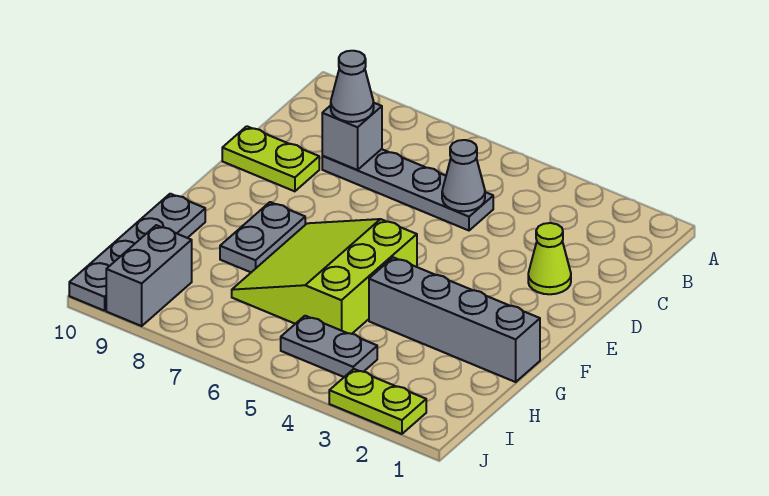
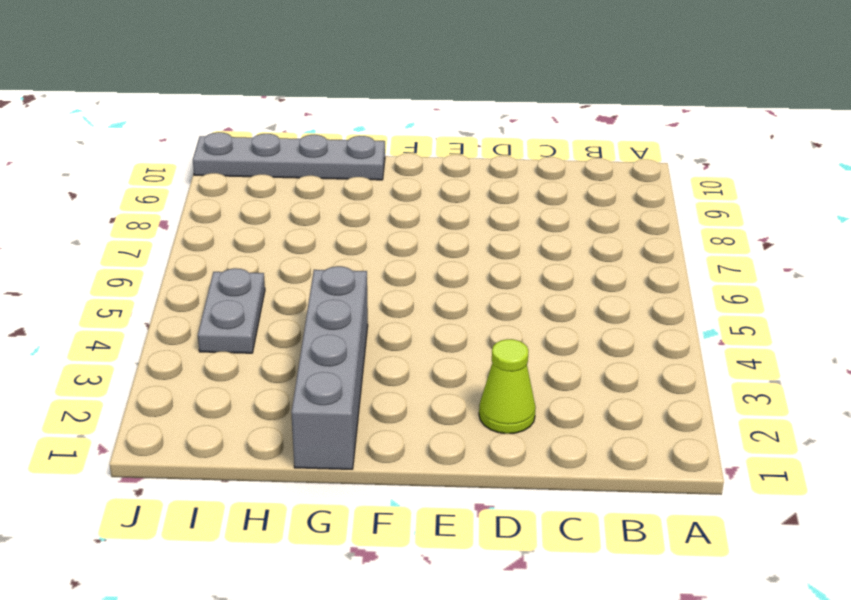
none -> grey 1x4 plate [322,149,493,230]
none -> lime 1x2 plate [222,126,319,191]
none -> lime 3x3 slope [232,219,417,334]

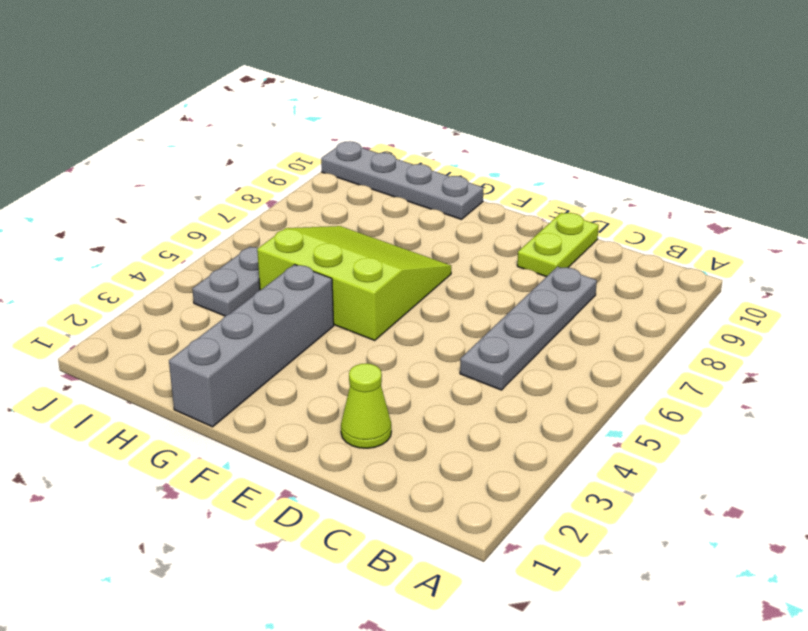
none -> grey 1x2 plate [220,202,305,272]
none -> grey 1x2 brick [106,225,192,326]
none -> lime 1x2 plate [329,369,426,434]

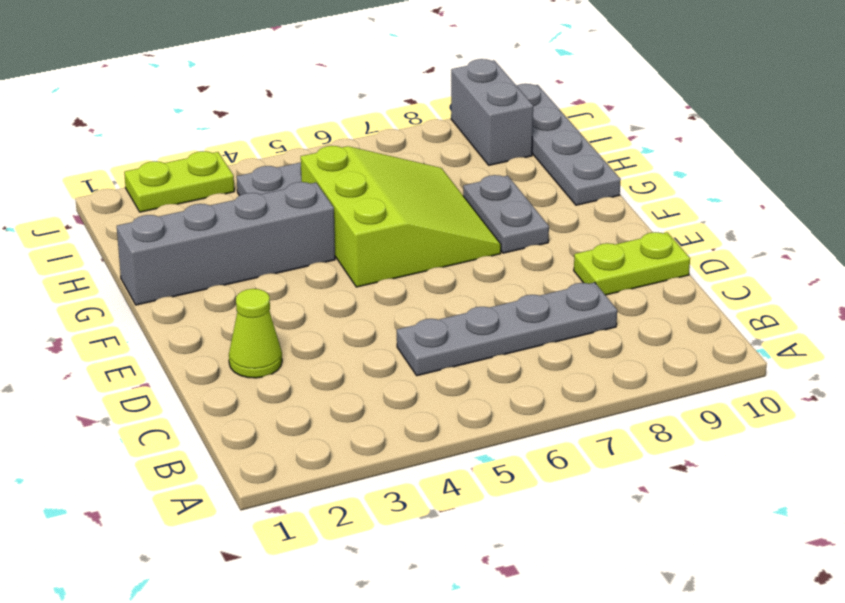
none -> grey 1x1 cone [442,140,485,211]
none -> grey 1x1 brick [322,103,382,170]
none -> grey 1x1 cone [331,51,374,122]

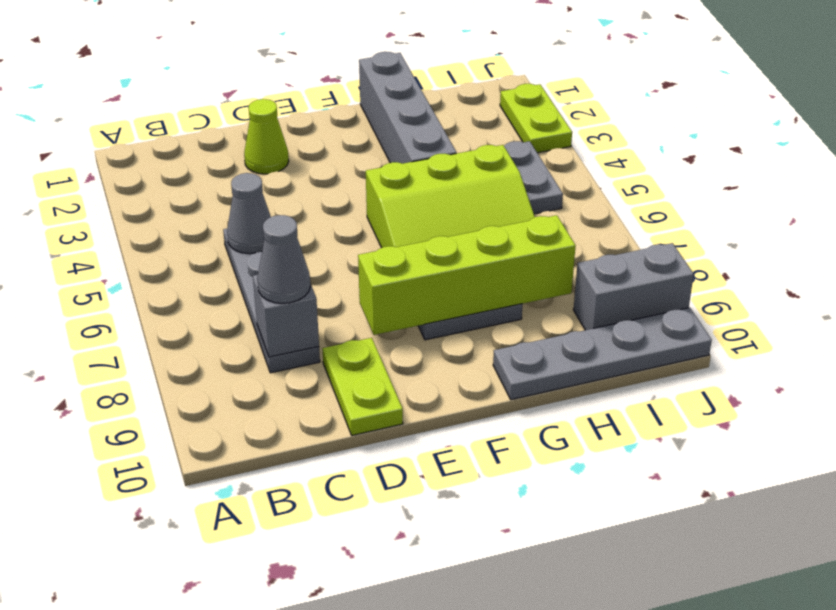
lime 1x4 brick [358,215,576,335] -> none

